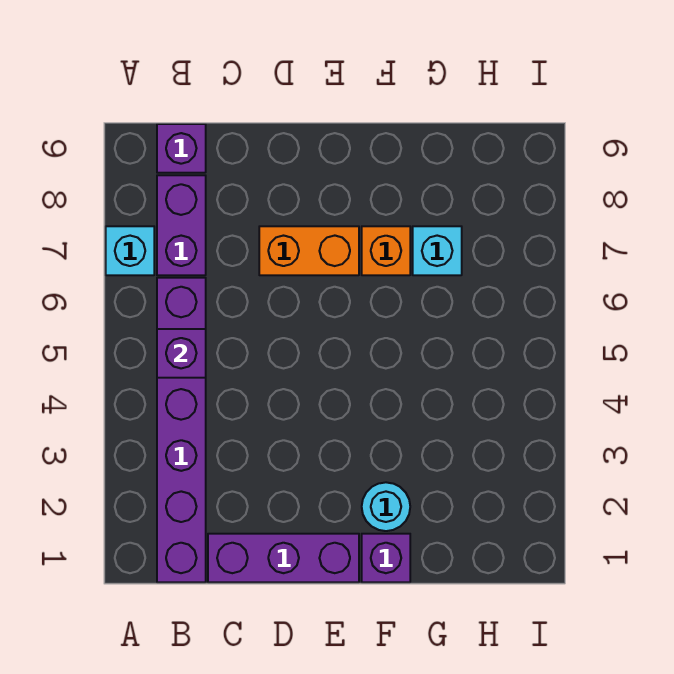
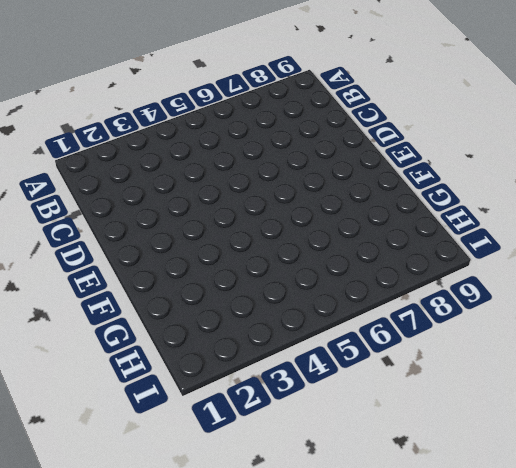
none -> cyan 1x1 brick [106,226,154,275]
none -> purple 1x6 brick [157,278,206,582]

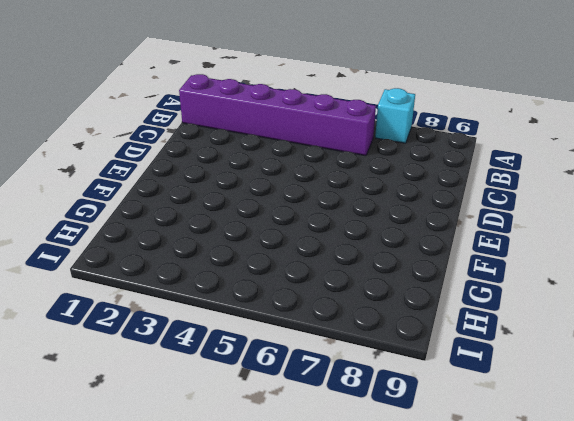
none -> purple 1x2 brick [157,175,206,275]
none -> purple 1x1 brick [157,124,206,173]

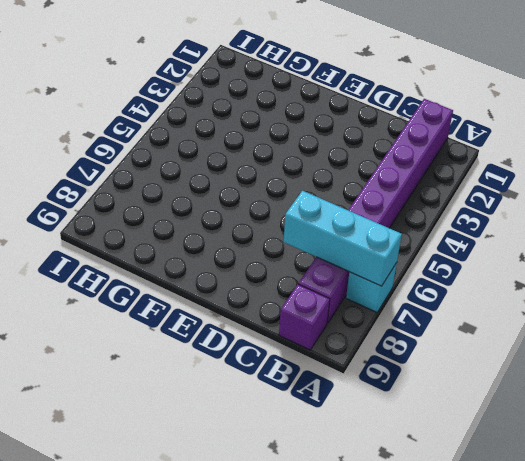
cyan 1x3 brick [284,191,402,286] -> none
none -> purple 1x3 brick [208,534,359,582]
none -> orange 1x2 brick [259,226,359,275]

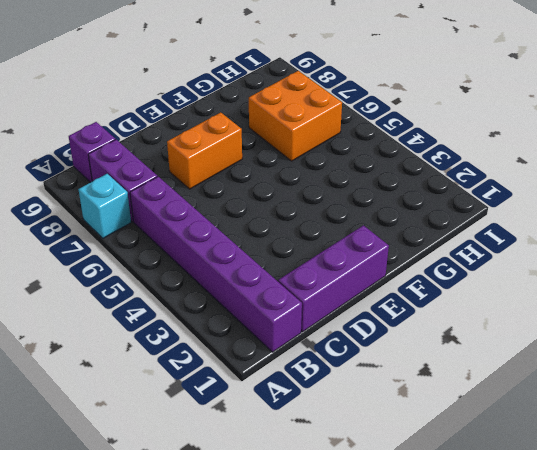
orange 2x2 brick [249,71,342,161] -> cyan 1x1 brick [413,226,462,275]
none -> purple 1x1 brick [362,534,410,582]
none -> cyan 1x1 round brick [362,482,410,531]

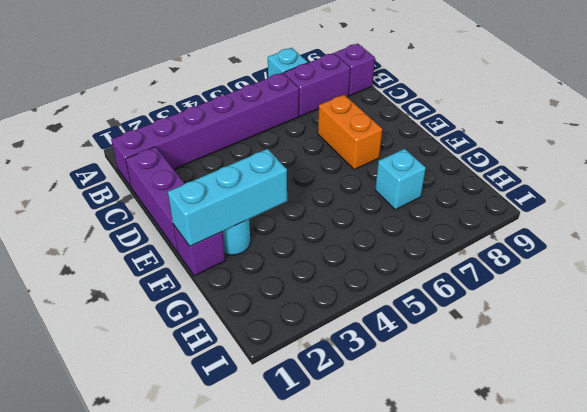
cyan 1x3 brick [168,149,287,246] -> none
none -> orange 1x1 brick [362,226,410,275]
none -> purple 1x1 brick [157,329,206,378]

